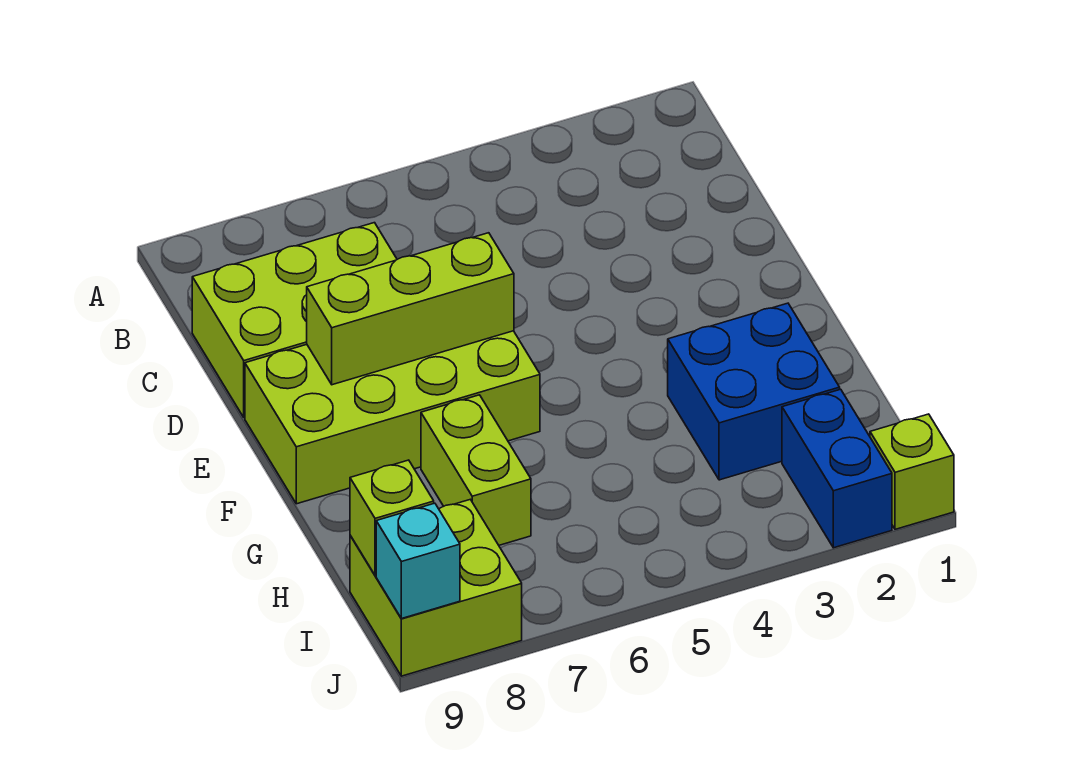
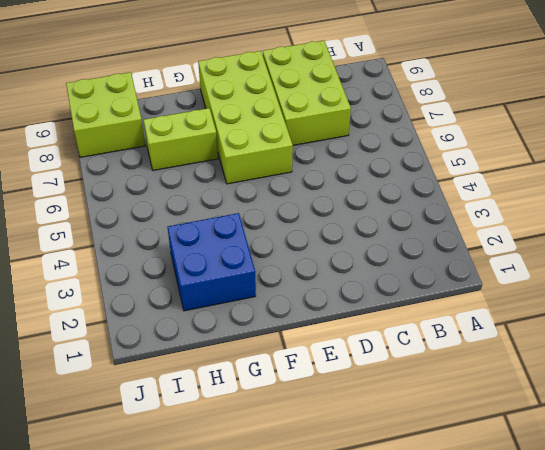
none -> blue 1x2 brick [782,389,892,548]
none -> lime 1x1 brick [870,414,954,529]

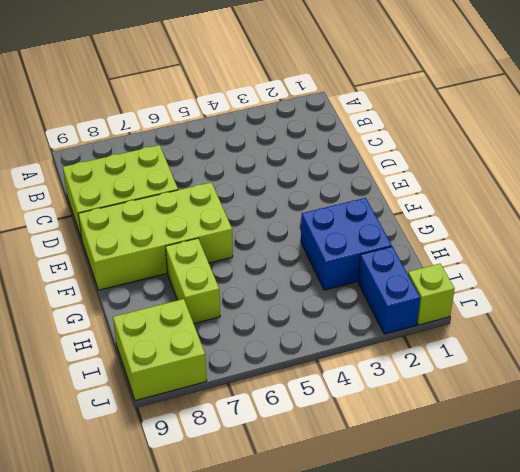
none -> lime 1x3 brick [307,233,514,385]
none -> lime 1x1 brick [350,460,434,575]

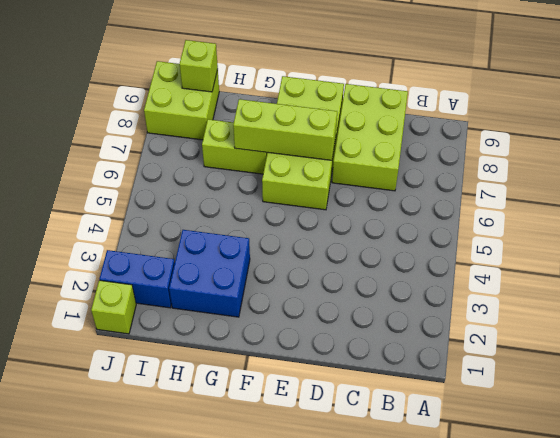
lime 1x3 brick [233,99,337,160] -> lime 1x3 brick turned to [307,233,514,385]
none -> cyan 1x1 brick [376,503,460,619]

